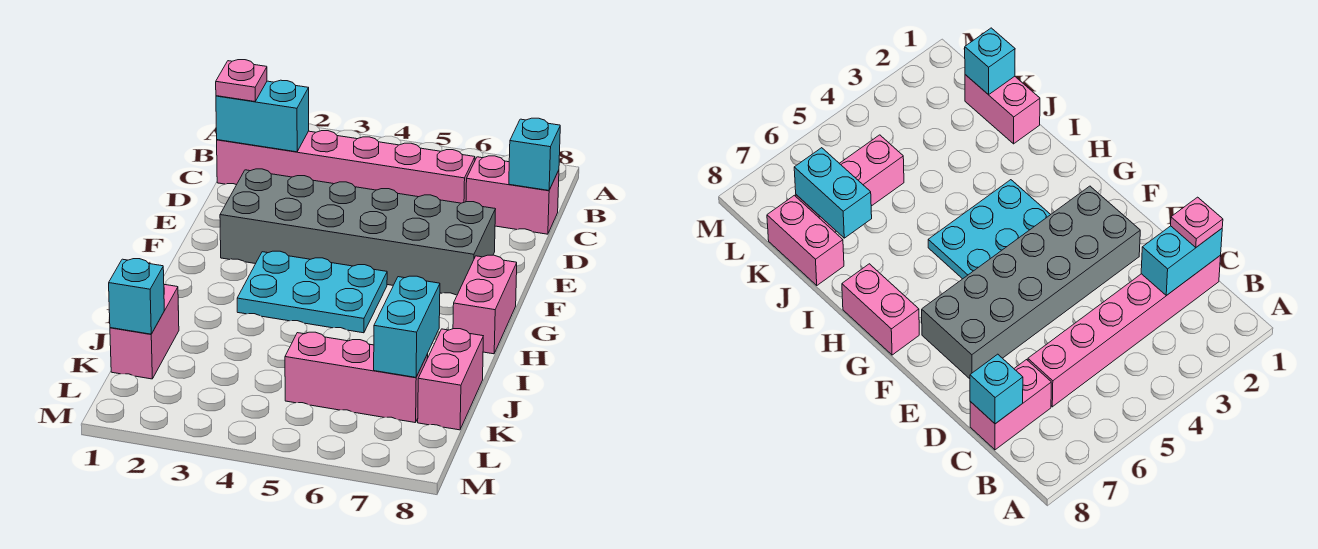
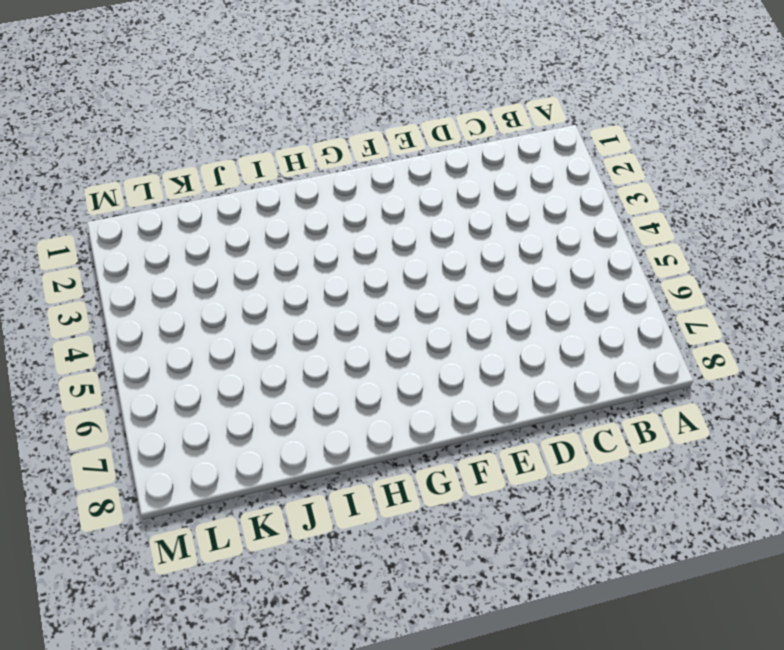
none -> pink 1x6 brick [217,131,475,203]
none -> pink 1x2 brick [466,156,559,234]
none -> grey 2x6 brick [220,169,496,295]

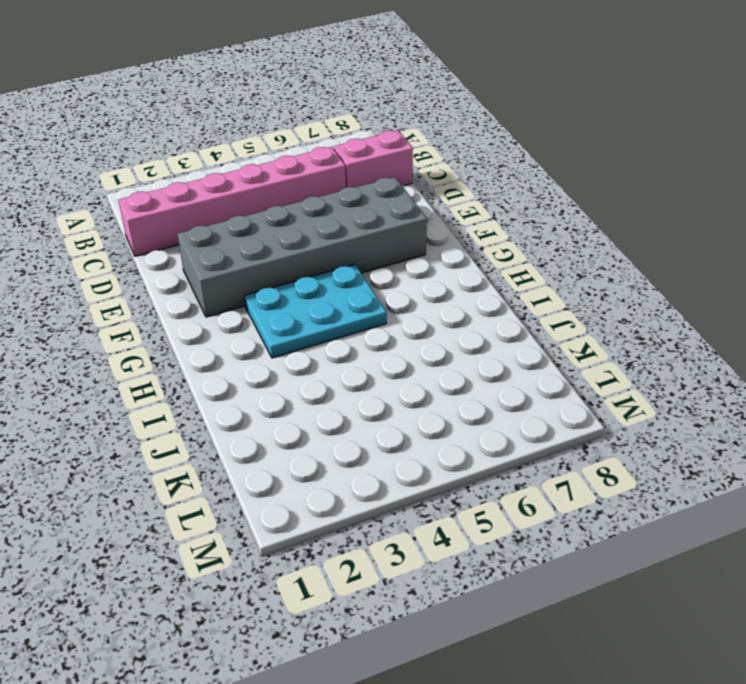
none -> pink 1x2 brick [453,255,517,354]
none -> pink 1x2 brick [110,284,179,379]
none -> pink 1x2 brick [418,329,483,430]

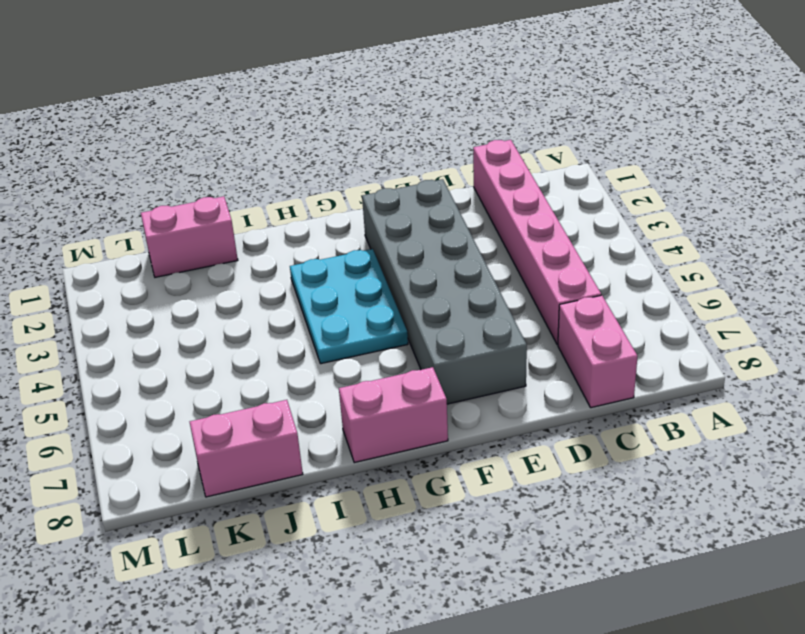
none -> pink 1x3 brick [285,332,428,423]
none -> cyan 1x2 brick [216,80,309,152]
none -> cyan 1x1 brick [509,118,560,190]

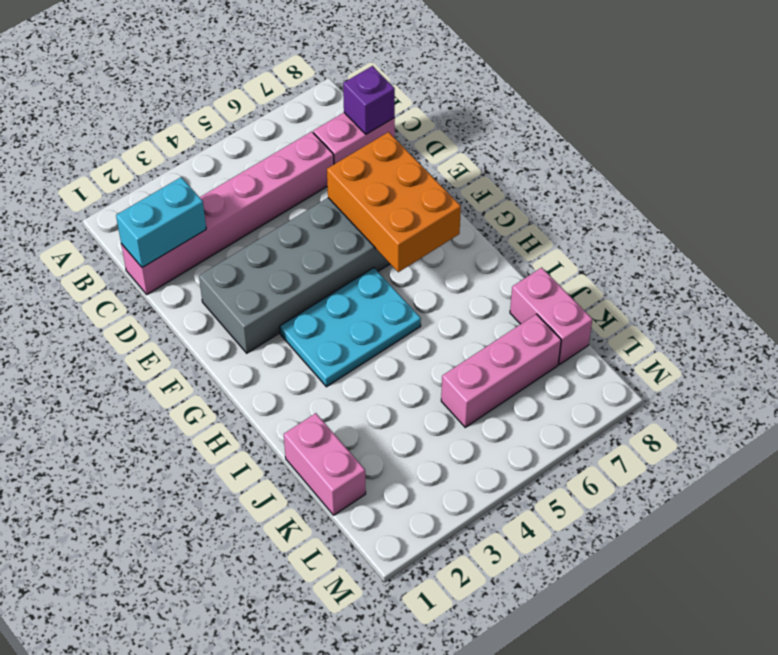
purple 1x1 brick [343,66,395,134] -> cyan 1x1 brick [509,118,560,190]
orange 2x3 brick [327,132,461,272] -> none
none -> pink 1x2 brick [453,255,517,354]
none -> cyan 1x2 brick [374,276,440,377]
none -> cyan 1x1 brick [109,259,164,334]

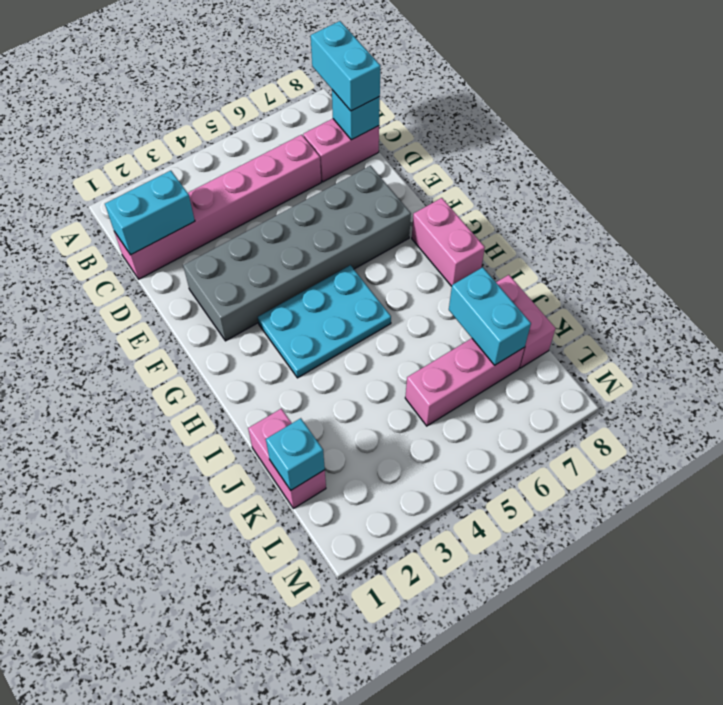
cyan 1x2 brick [311,21,380,111] -> none
none -> pink 1x1 plate [216,60,267,102]

